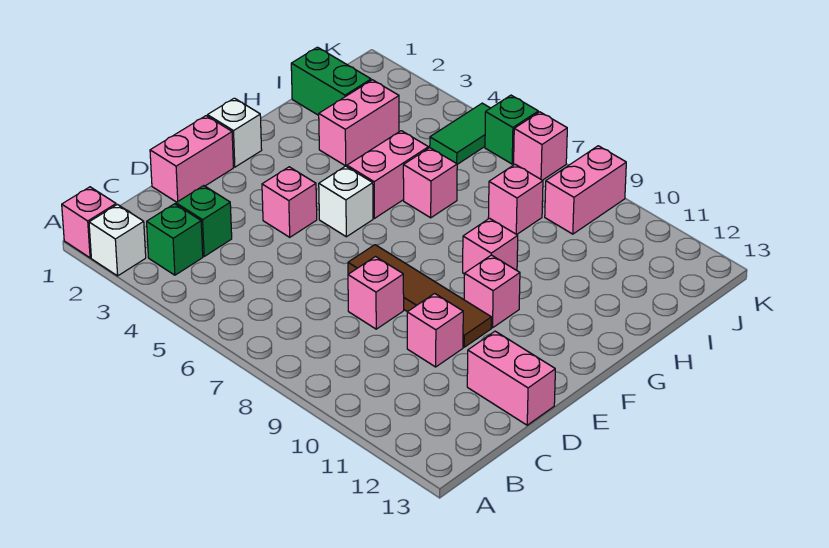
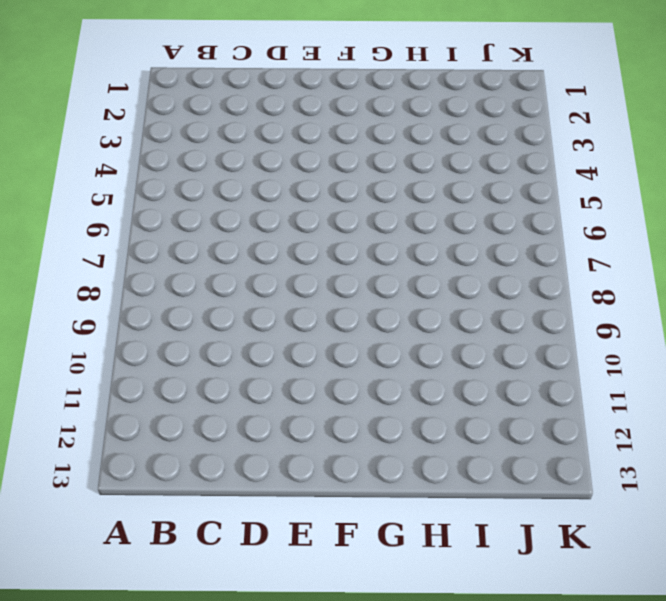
none -> pink 1x1 brick [62,187,116,258]
none -> white 1x1 brick [89,205,146,276]
none -> green 1x1 brick [147,204,203,275]

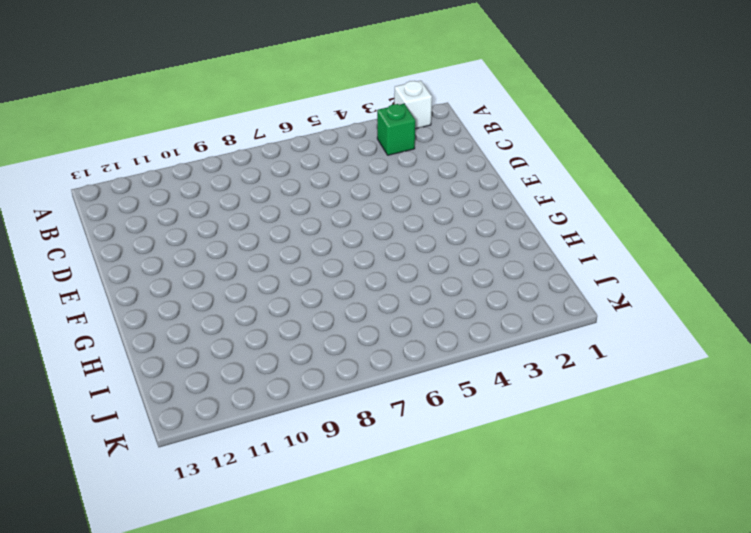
none -> pink 1x1 brick [62,187,116,258]
none -> green 1x1 brick [176,186,232,257]
none -> pink 1x2 brick [150,116,233,202]

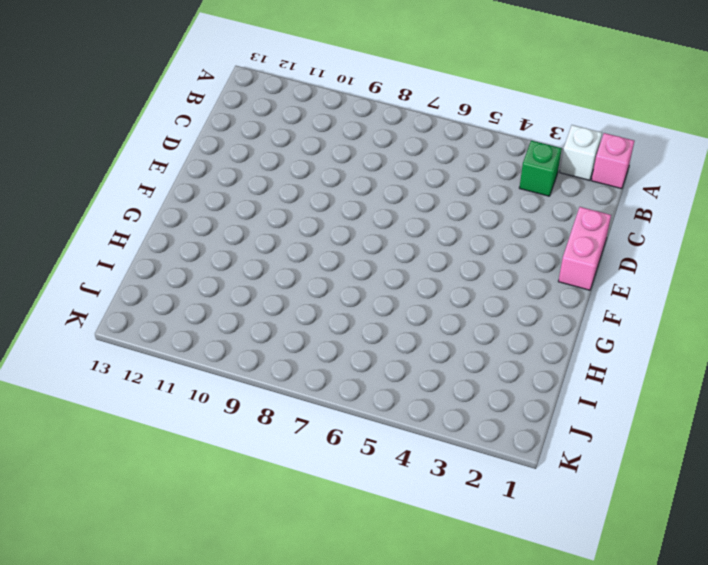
none -> green 1x1 brick [176,186,232,257]
none -> pink 1x1 brick [348,257,404,329]
none -> pink 1x1 brick [407,293,463,367]

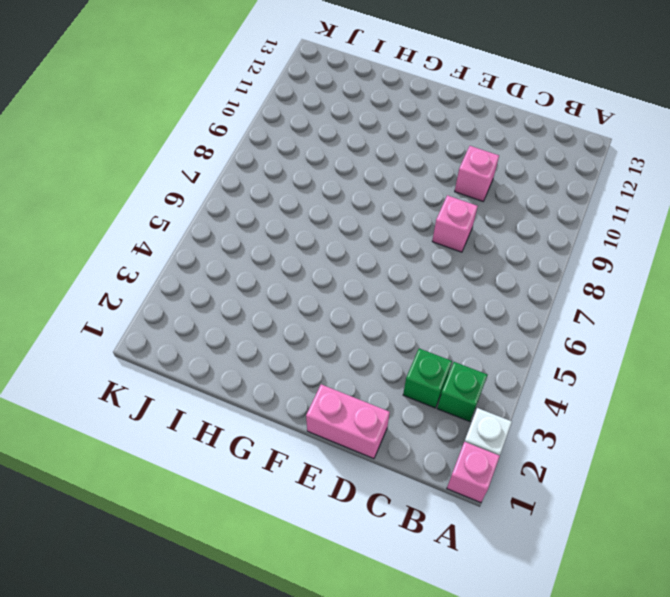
none -> pink 1x2 brick [467,331,555,425]
none -> pink 1x1 brick [262,167,317,237]
none -> brown 1x4 tile [348,245,491,347]

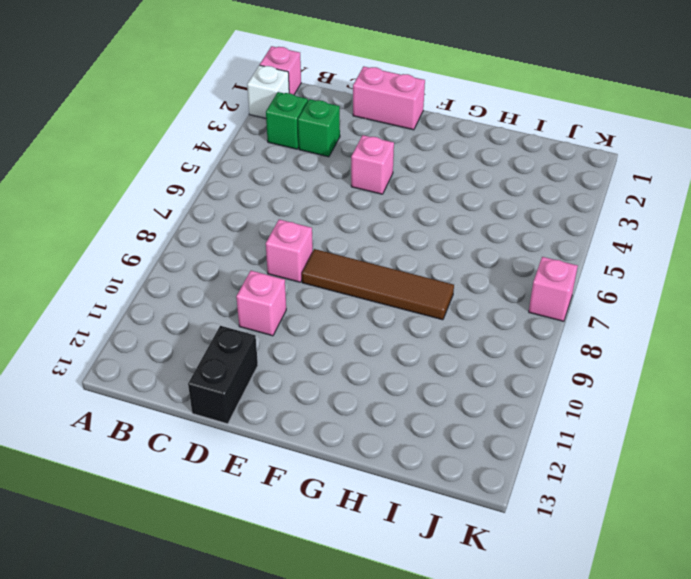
black 1x2 brick [188,326,258,424] -> pink 1x2 brick [467,331,555,425]
brown 1x4 tile [302,249,454,320] -> brown 1x4 tile turned to [348,245,491,347]
none -> white 1x1 brick [207,98,262,167]
none -> white 1x1 brick [319,166,373,237]
none -> pink 1x1 brick [464,255,520,328]

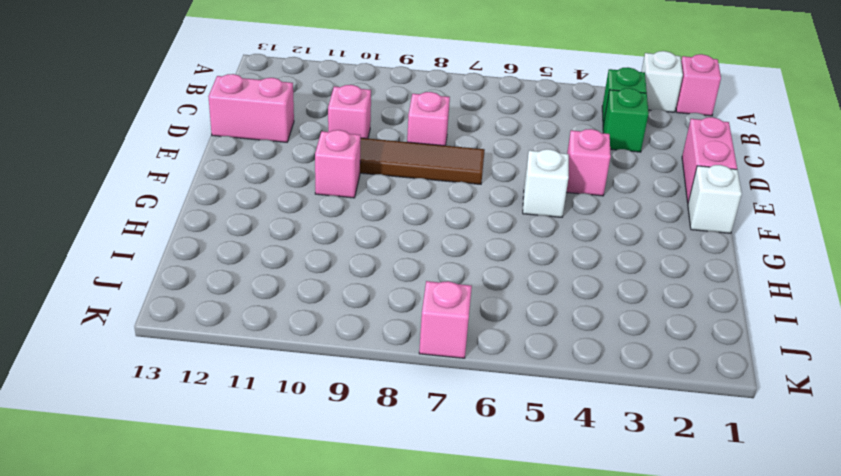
none -> pink 1x2 brick [347,131,428,218]
none -> pink 1x1 brick [463,218,518,274]
none -> pink 1x2 brick [319,80,399,166]

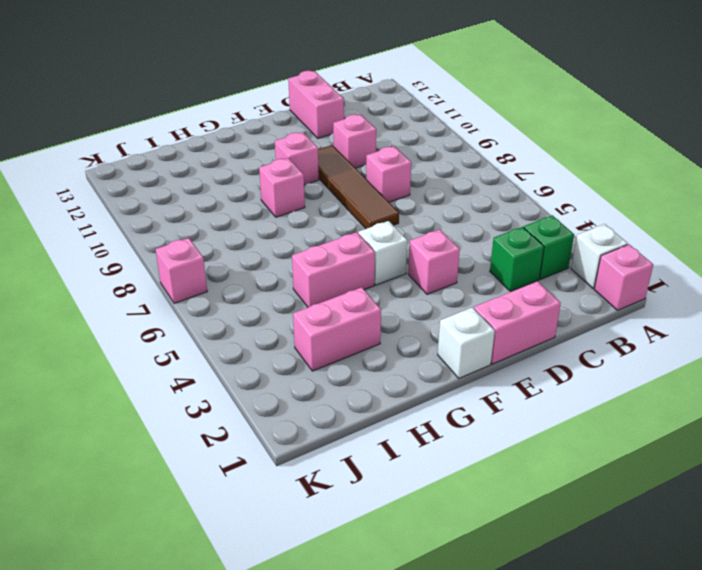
none -> pink 1x1 brick [403,148,457,218]
none -> green 1x2 brick [291,47,371,115]
none -> pink 1x1 brick [488,164,543,235]

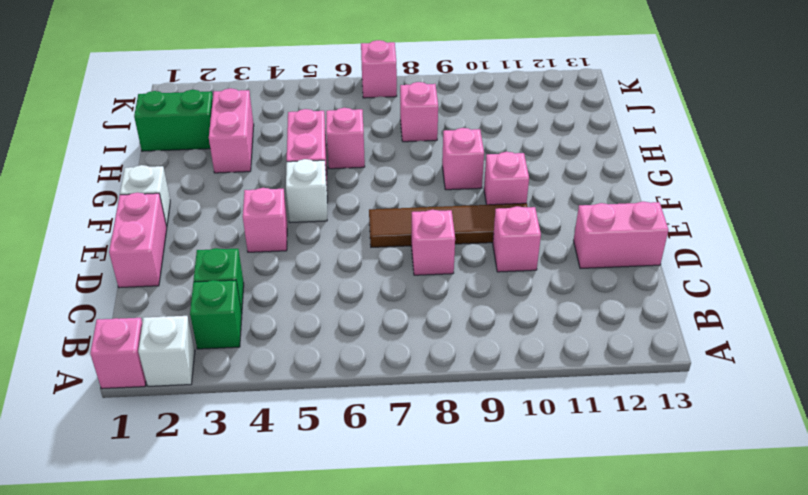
none -> green 1x2 tile [430,103,490,164]
none -> pink 1x2 brick [545,146,626,234]
none -> green 1x1 brick [485,95,538,164]

